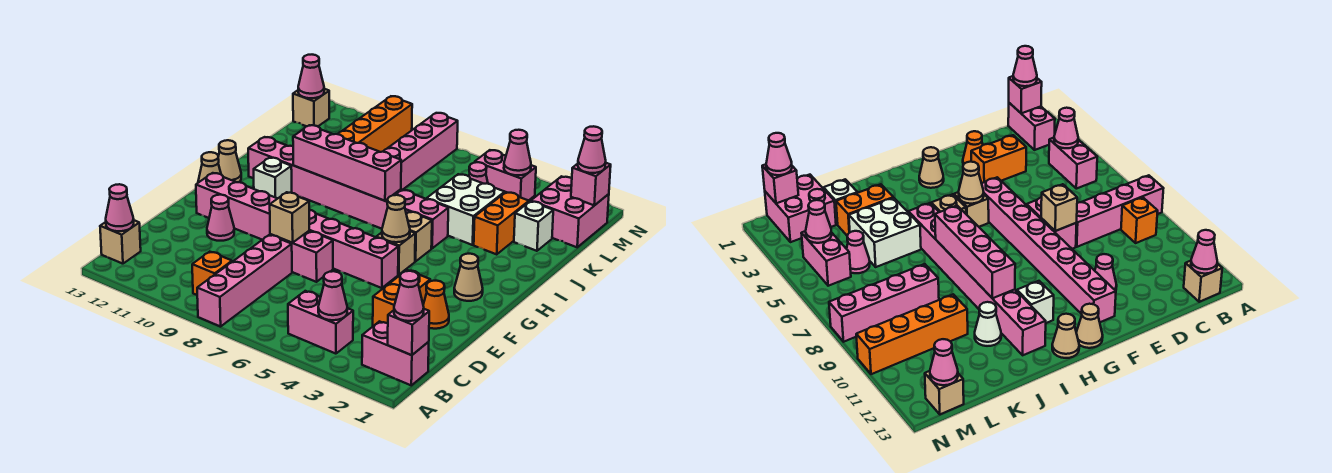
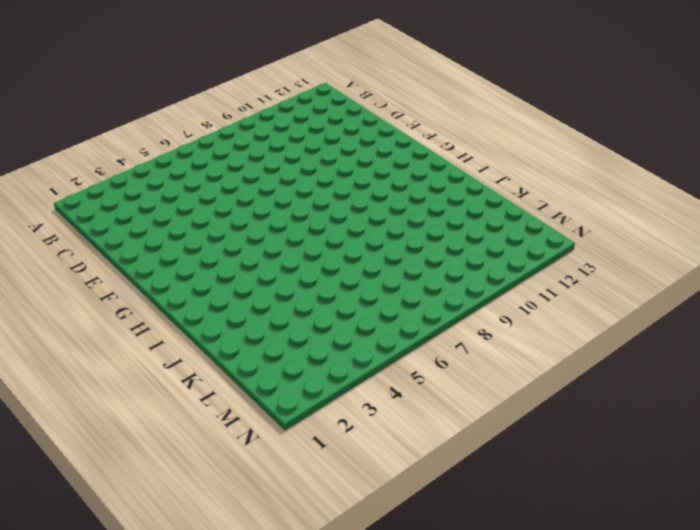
none -> pink 1x4 brick [197,235,292,327]
none -> pink 1x2 brick [362,321,429,385]
none -> pink 1x2 brick [288,291,353,354]
none -> orange 1x1 brick [192,252,232,295]

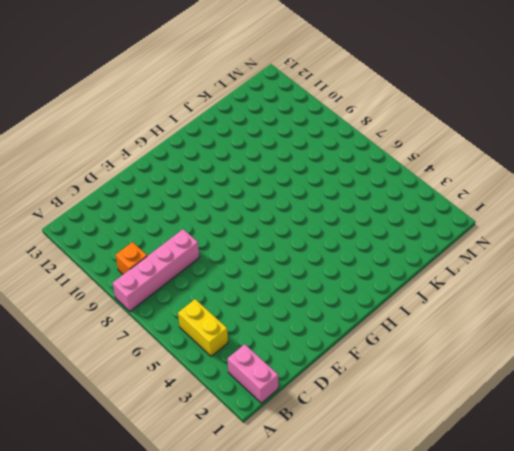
yellow 1x2 brick [178,299,228,357] -> pink 1x2 brick [288,291,353,354]
none -> tan 1x1 brick [100,220,141,264]
none -> orange 1x2 brick [373,270,430,326]
none -> orange 1x1 cone [423,281,449,329]
none -> pink 1x2 brick [270,231,333,282]

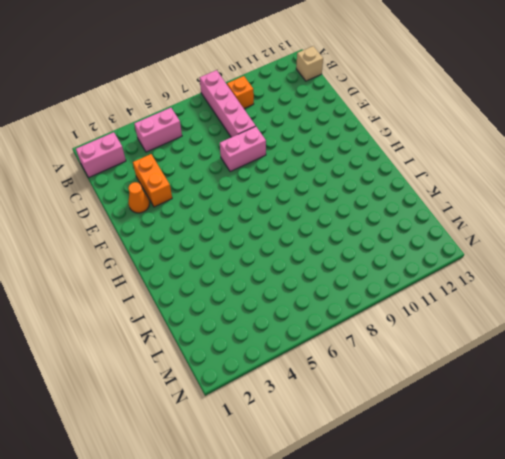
none -> pink 1x1 cone [207,195,234,241]
none -> pink 1x8 brick [196,173,398,288]
none -> tan 1x1 cone [454,254,483,301]
none -> tan 1x1 brick [376,231,415,275]

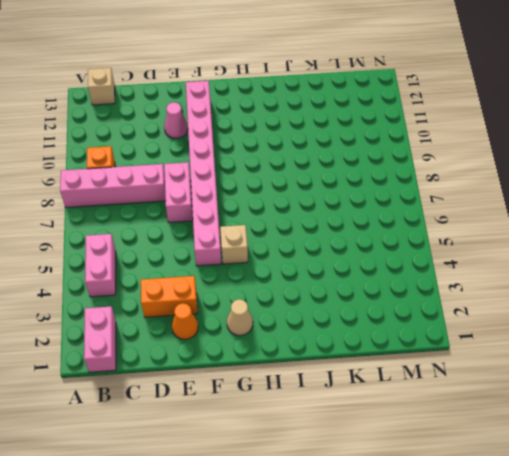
none -> tan 1x1 cone [198,152,221,183]
none -> tan 1x1 brick [406,212,432,261]
none -> white 1x1 brick [254,158,292,199]
none -> tan 1x1 cone [218,140,241,182]

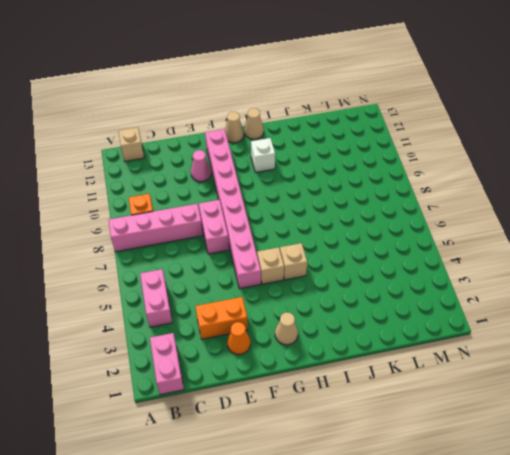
none -> pink 1x8 brick [248,137,448,248]
none -> orange 1x2 brick [474,192,529,254]
none -> white 2x2 brick [427,174,505,245]
none -> white 1x1 cone [975,302,1001,346]

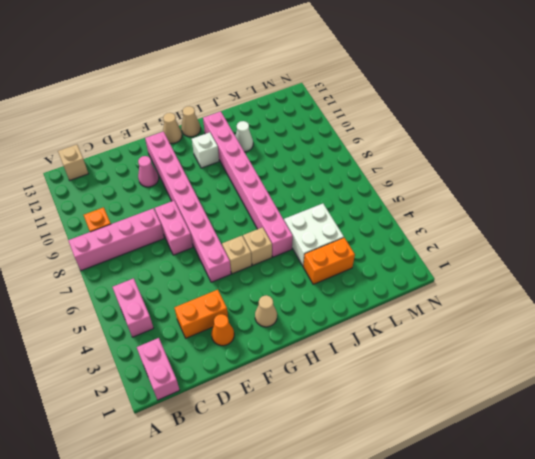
none -> white 1x1 brick [514,201,553,251]
none -> pink 1x4 brick [383,113,458,190]
none -> orange 1x4 brick [338,96,412,152]
none -> pink 2x2 brick [531,176,609,247]

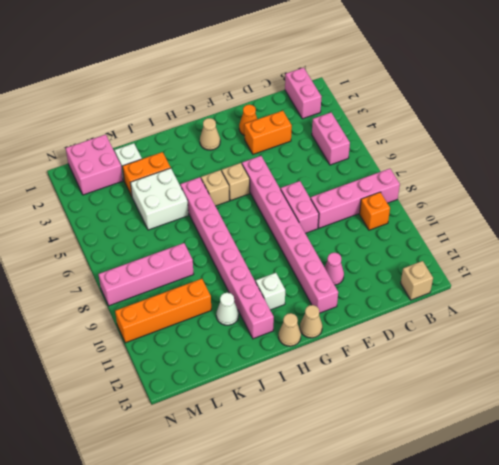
none -> pink 1x1 cone [469,162,488,184]
none -> pink 1x2 brick [475,150,536,201]
none -> tan 1x1 brick [293,89,329,126]
none -> pink 1x1 brick [388,309,429,355]

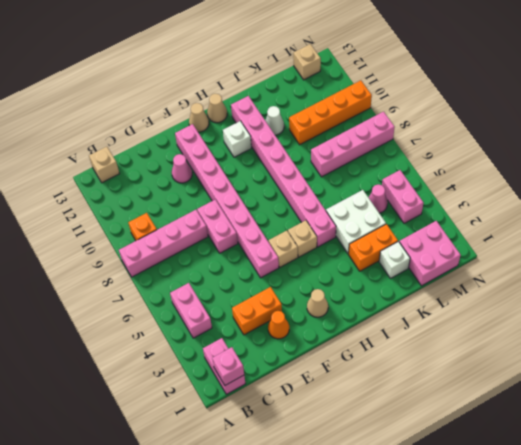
none -> pink 1x1 cone [318,271,347,320]
none -> pink 1x1 cone [106,184,134,231]
none -> tan 1x1 brick [270,192,309,243]
none -> tan 1x1 cone [382,195,410,242]

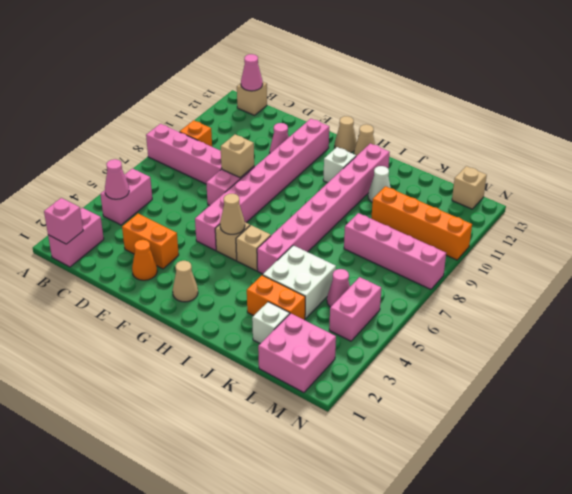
none -> pink 1x4 brick [293,125,401,201]
none -> pink 1x1 brick [571,163,611,205]
none -> pink 1x1 cone [504,130,531,175]
none -> pink 1x1 cone [298,55,324,98]

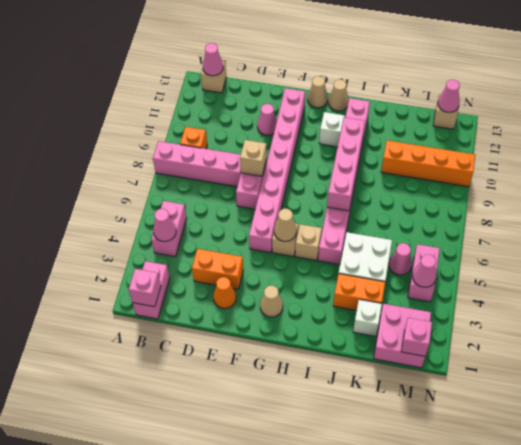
none -> white 1x1 cone [975,302,1001,346]
none -> pink 1x4 brick [383,113,458,190]
none -> pink 1x1 cone [394,271,424,321]
none -> pink 1x1 cone [578,126,606,173]

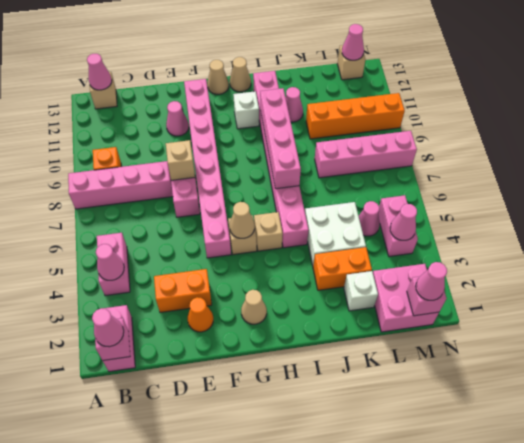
pink 1x1 cone [286,87,303,122] -> white 1x1 cone [975,302,1001,346]

